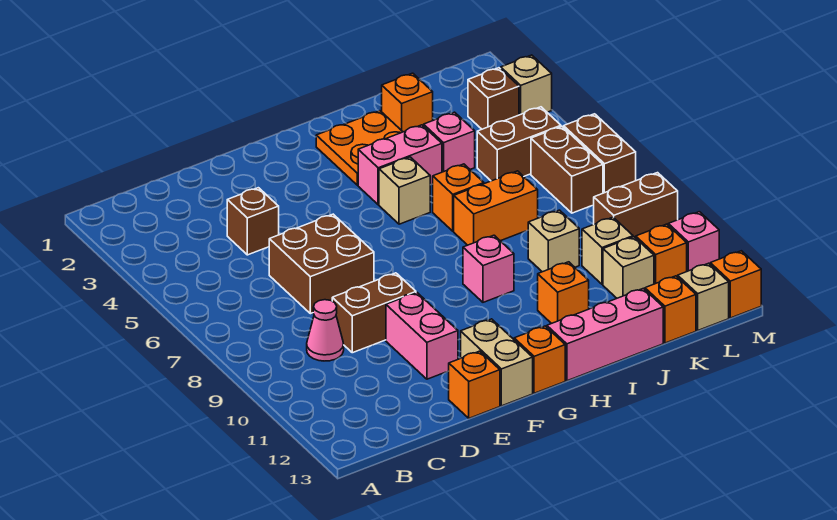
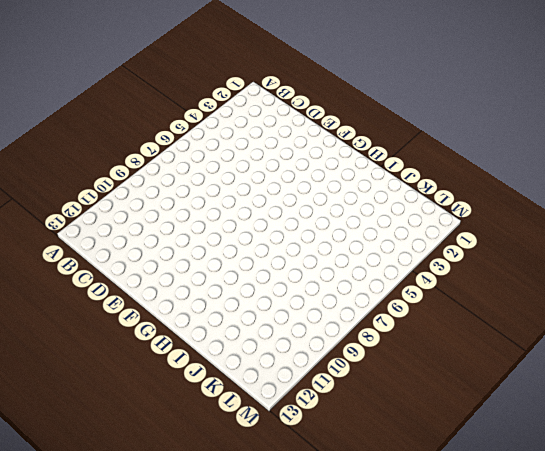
none -> pink 1x1 cone [307,300,344,361]
none -> brown 1x1 brick [227,188,279,255]
none -> brown 2x2 brick [269,214,374,314]
none -> brown 1x2 brick [332,273,416,353]

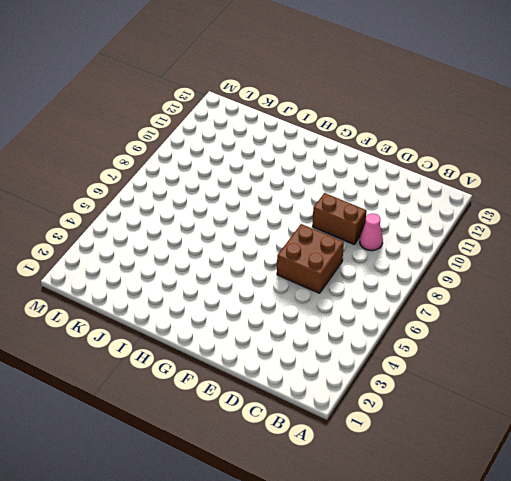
none -> brown 1x1 brick [227,188,279,255]
none -> pink 1x2 brick [386,293,458,379]
none -> orange 1x1 brick [449,351,500,418]
none -> tan 1x2 brick [461,319,533,406]

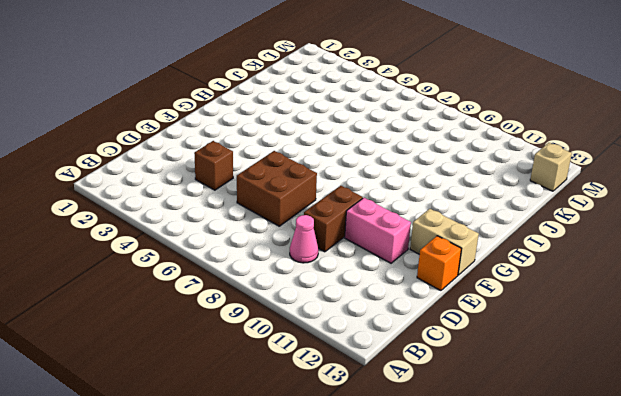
none -> orange 1x1 brick [514,326,565,393]
none -> orange 2x2 plate [316,111,403,185]
none -> pink 1x2 brick [358,125,442,205]
none -> tan 1x1 brick [379,157,430,224]

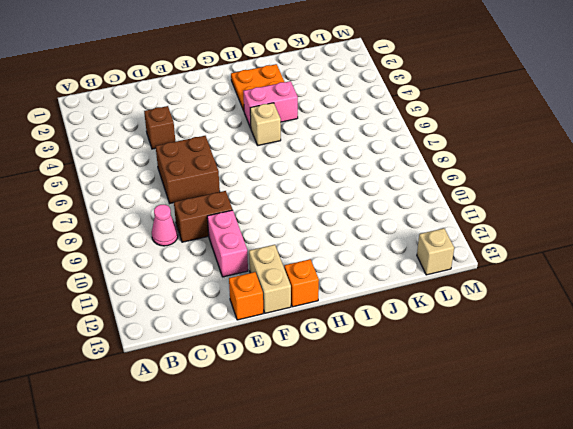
none -> pink 1x1 brick [463,235,514,302]
none -> pink 1x3 brick [547,288,663,381]
none -> orange 1x1 brick [433,164,484,231]
none -> orange 1x2 brick [454,171,538,245]

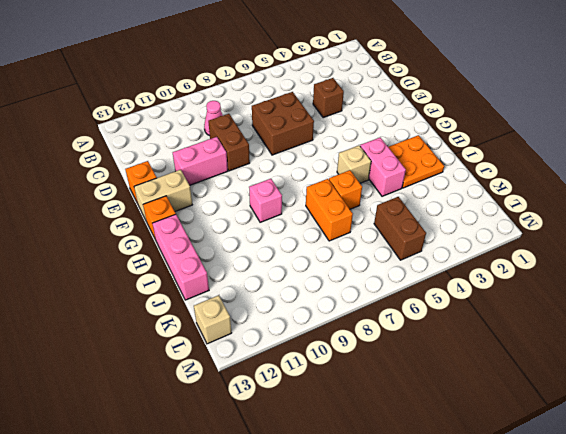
none -> orange 1x1 brick [538,262,589,324]
none -> orange 1x1 brick [382,73,433,132]
none -> pink 1x1 brick [424,112,475,172]
none -> tan 1x1 brick [528,210,579,272]

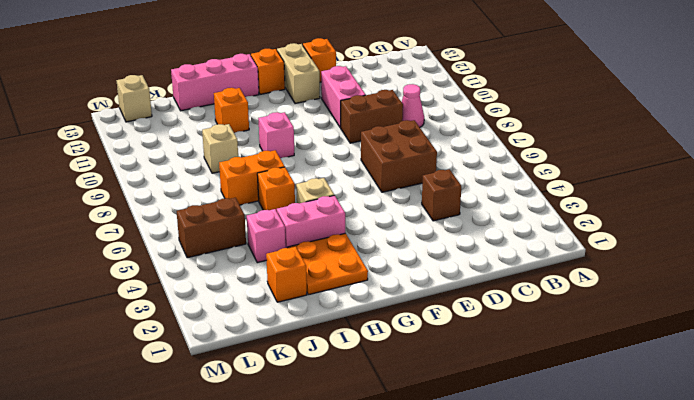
none -> tan 1x1 brick [582,217,633,284]
none -> tan 1x1 brick [603,237,654,298]
none -> orange 1x1 brick [645,276,696,343]
none -> brown 1x1 brick [468,68,519,129]

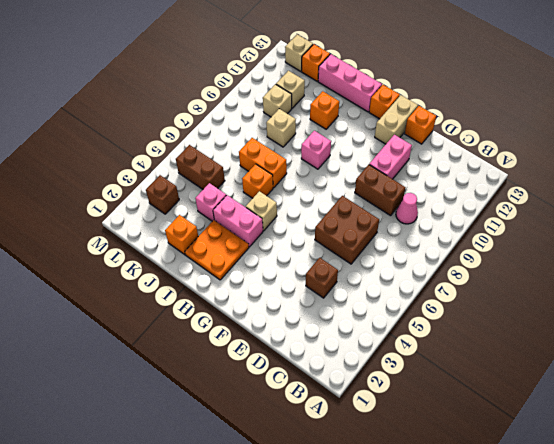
none -> brown 1x2 brick [531,126,603,213]
none -> brown 1x2 brick [594,173,678,238]
none -> orange 1x1 brick [636,224,687,284]
none -> tan 1x1 brick [501,55,552,115]

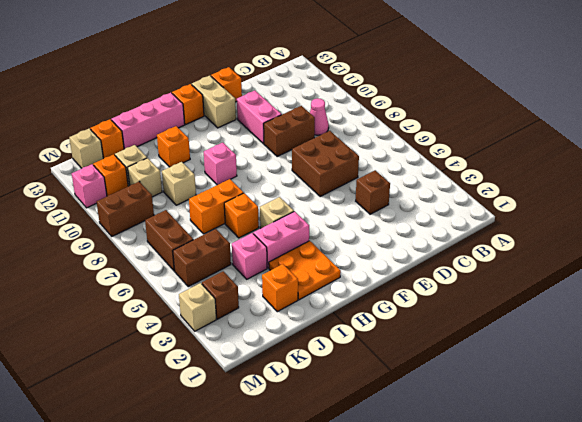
none -> brown 1x2 brick [564,114,636,193]
none -> orange 1x1 brick [710,251,761,318]

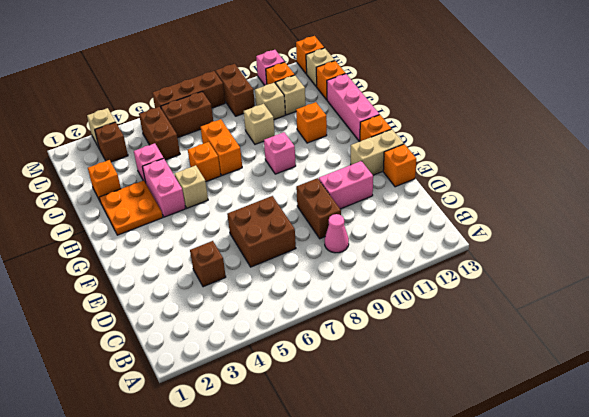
brown 1x3 brick [152,71,225,108] -> brown 1x2 brick [564,114,636,193]

